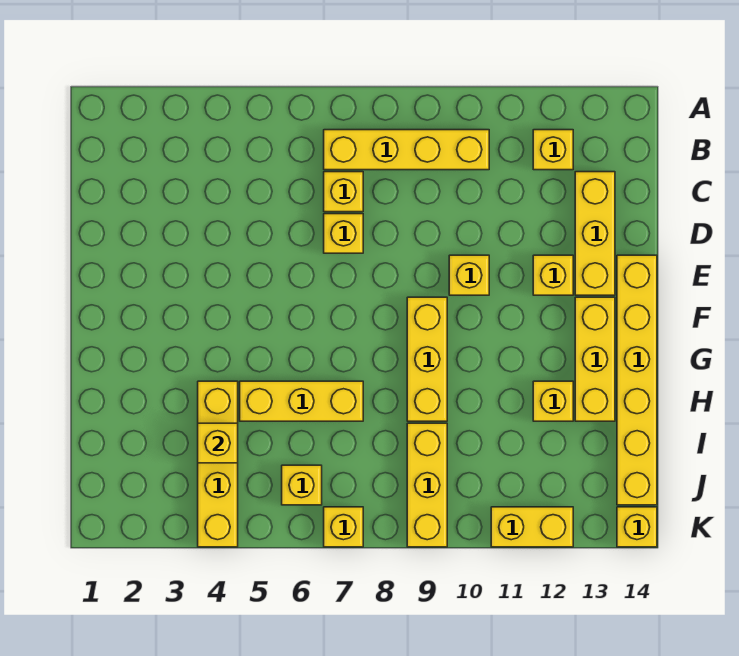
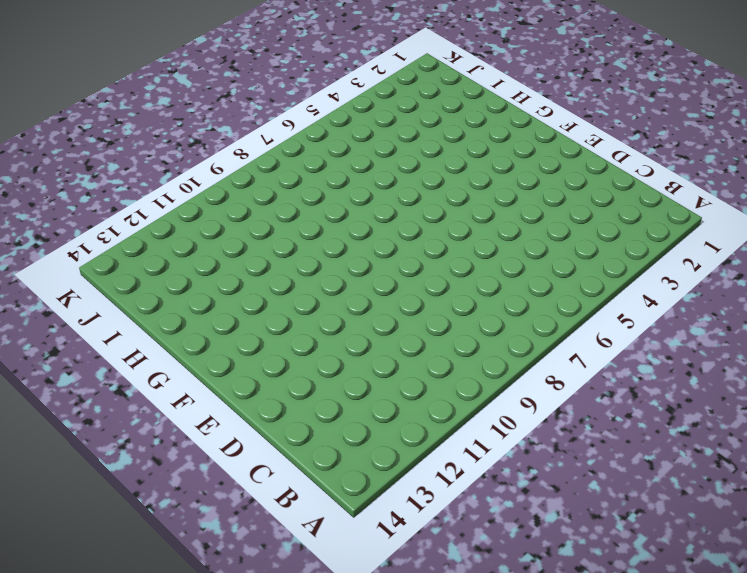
none -> yellow 1x4 brick [324,130,489,170]
none -> yellow 1x1 brick [533,130,573,170]
none -> yellow 1x1 brick [324,172,363,212]

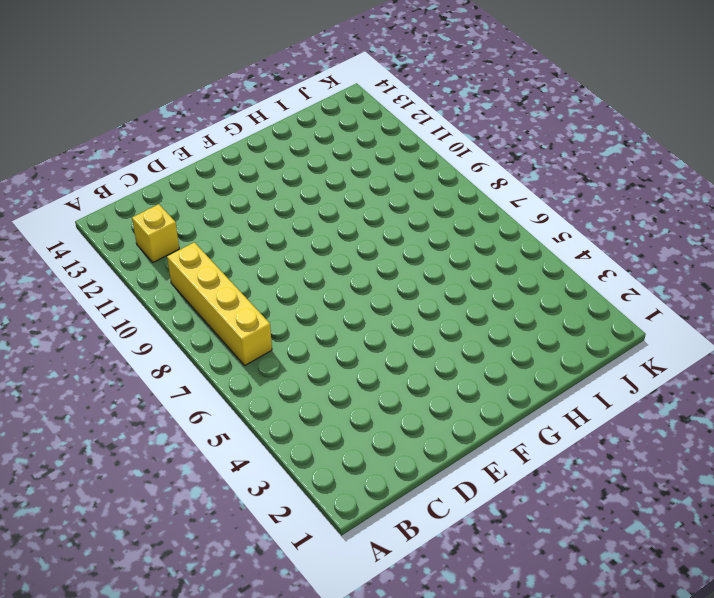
none -> yellow 1x1 brick [324,172,363,212]
none -> yellow 1x3 brick [575,172,615,295]
none -> yellow 1x1 brick [324,214,363,253]

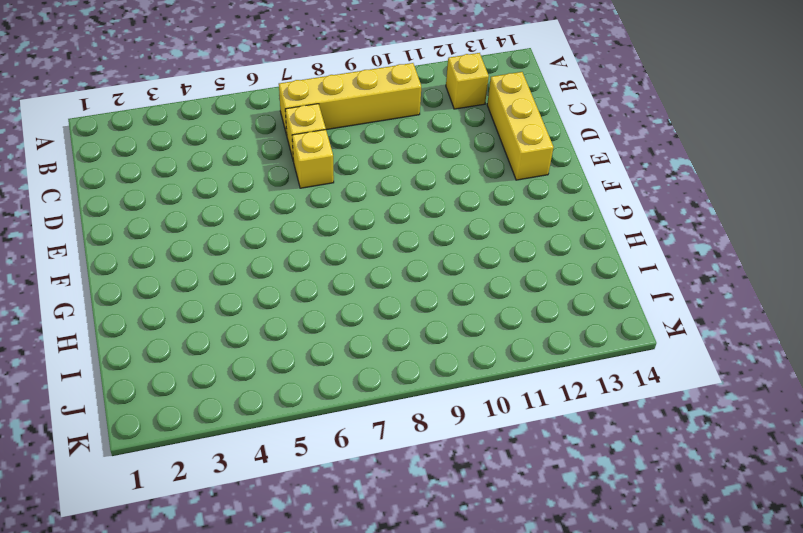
none -> yellow 1x1 brick [449,255,489,295]
none -> yellow 1x1 brick [533,255,573,295]
none -> yellow 1x6 brick [617,255,657,505]

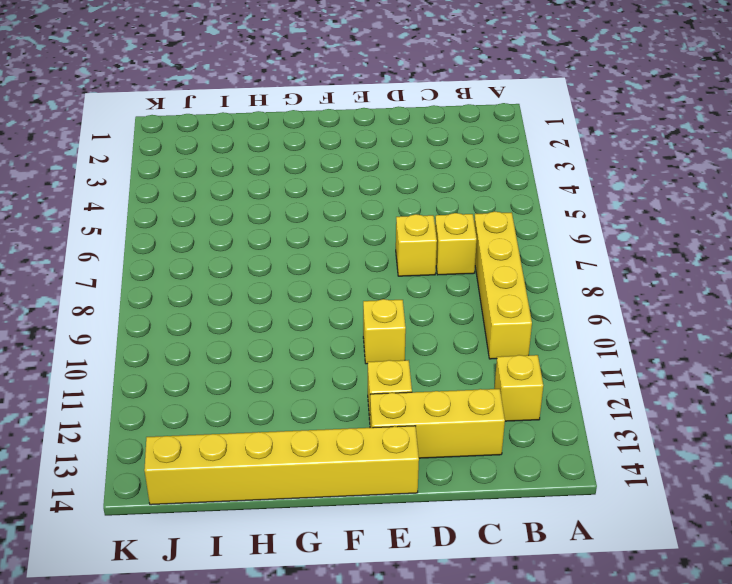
none -> yellow 1x3 brick [407,297,447,421]
none -> yellow 1x3 brick [575,297,615,421]
none -> yellow 1x4 brick [198,381,238,547]

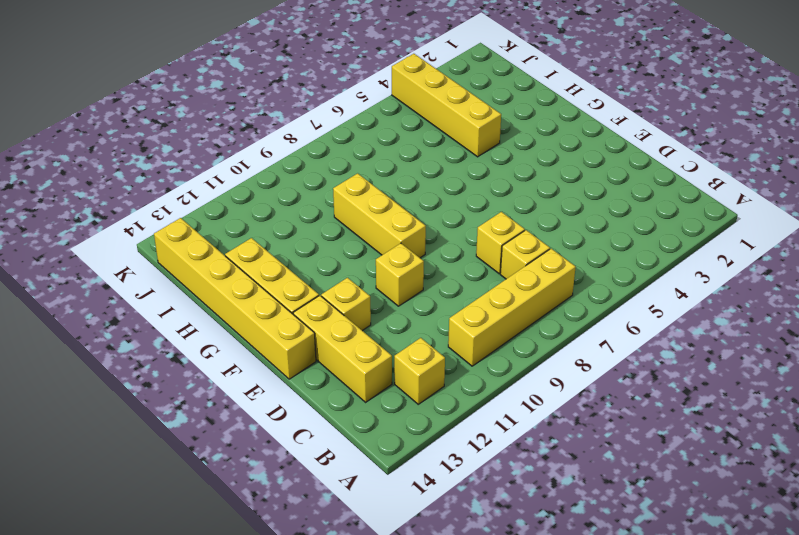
none -> yellow 1x3 brick [240,381,363,421]
none -> yellow 1x1 brick [533,381,573,421]
none -> yellow 1x3 brick [407,423,447,547]

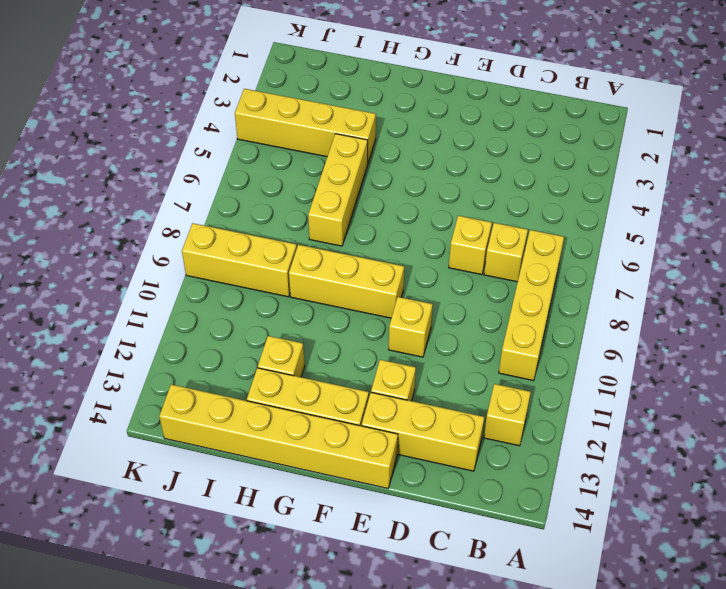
none -> yellow 1x1 brick [282,465,322,505]
none -> yellow 1x1 brick [324,507,363,547]
none -> yellow 1x2 brick [491,507,573,547]

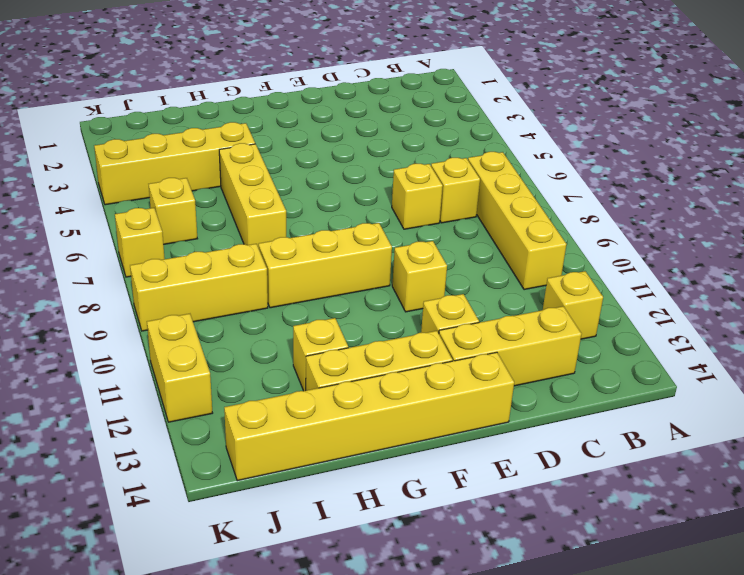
none -> yellow 1x1 brick [617,507,657,547]
none -> yellow 1x1 brick [198,423,238,463]

